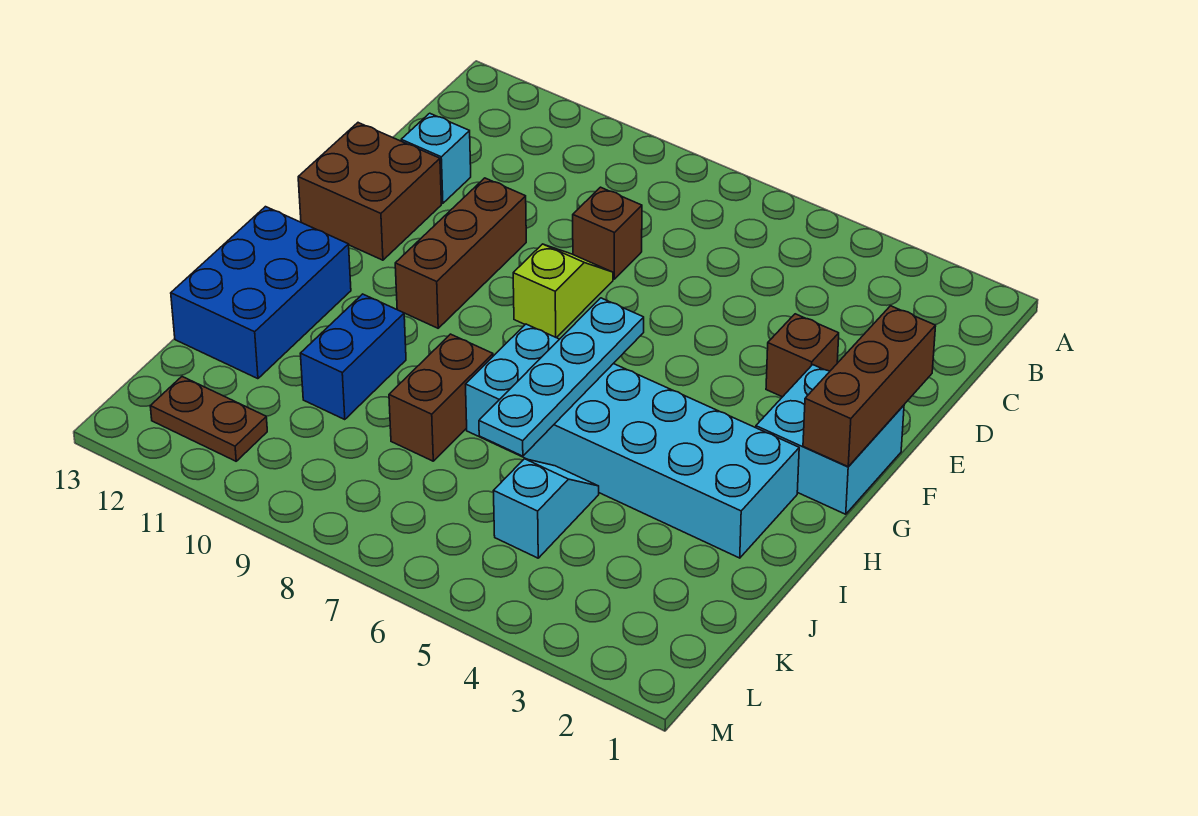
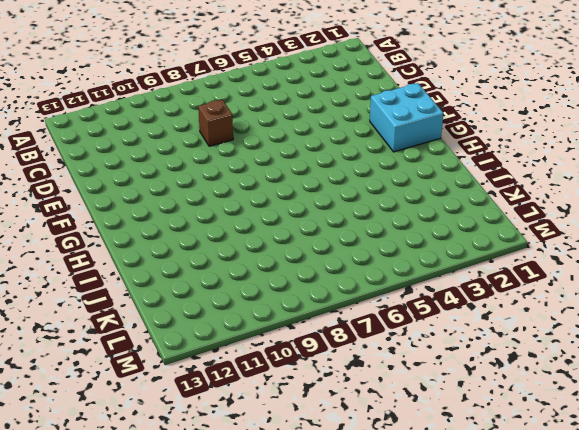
none -> cyan 1x1 brick [401,113,471,203]
none -> brown 1x1 brick [766,314,839,397]
none -> lime 1x2 slope [513,244,613,338]

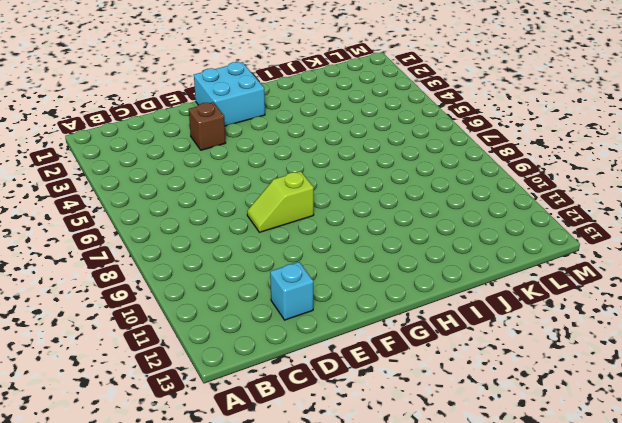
none -> brown 1x1 brick [573,187,642,279]
none -> brown 1x3 brick [395,178,526,328]
none -> brown 2x2 brick [298,123,441,260]

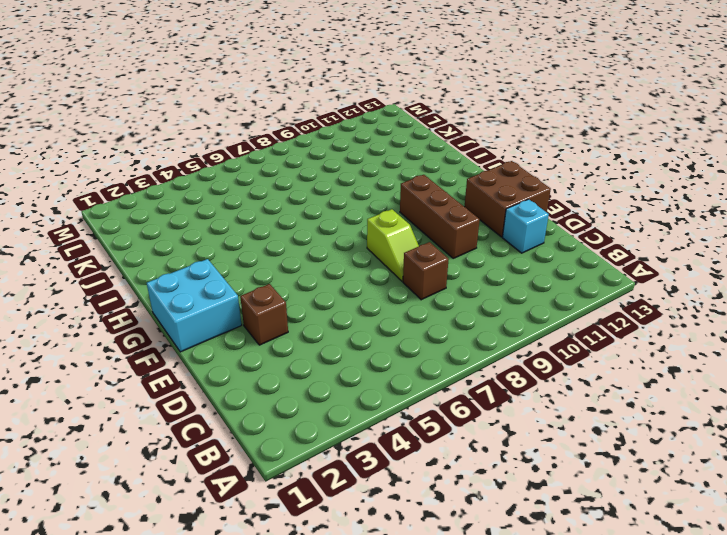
none -> cyan 2x6 brick [466,324,799,558]
none -> blue 2x3 brick [171,207,351,379]
none -> brown 1x2 brick [389,334,493,461]

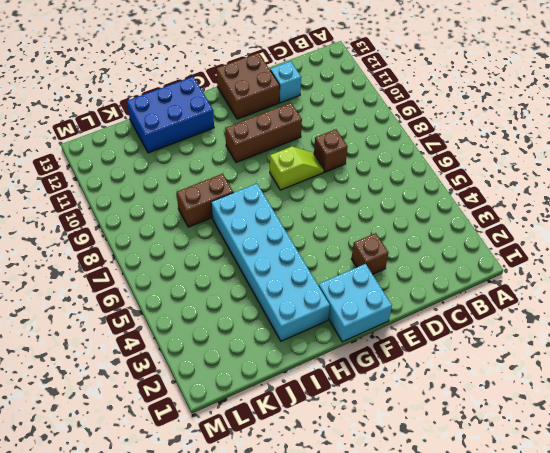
none -> blue 1x2 brick [300,294,406,420]
none -> cyan 1x2 slope [494,459,599,558]
none -> brown 1x2 plate [150,377,267,461]

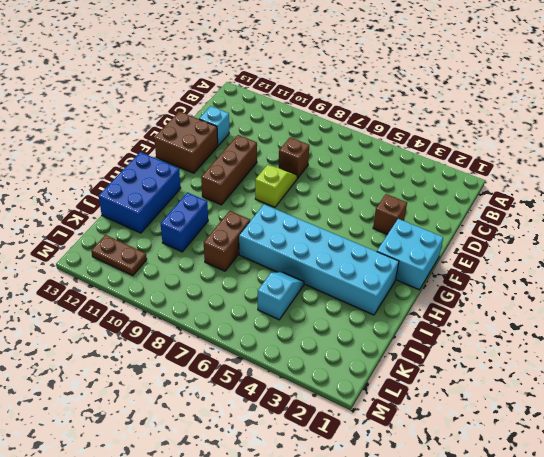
none -> brown 1x3 brick [803,306,936,467]
none -> cyan 1x4 plate [479,298,644,456]

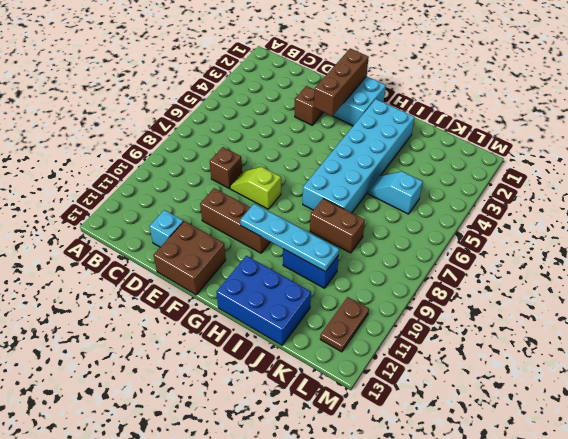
brown 1x3 brick [314,49,369,116] -> brown 1x3 brick turned to [803,306,936,467]
cyan 1x4 plate [240,204,339,272] -> cyan 1x4 plate moved to [479,298,644,456]

